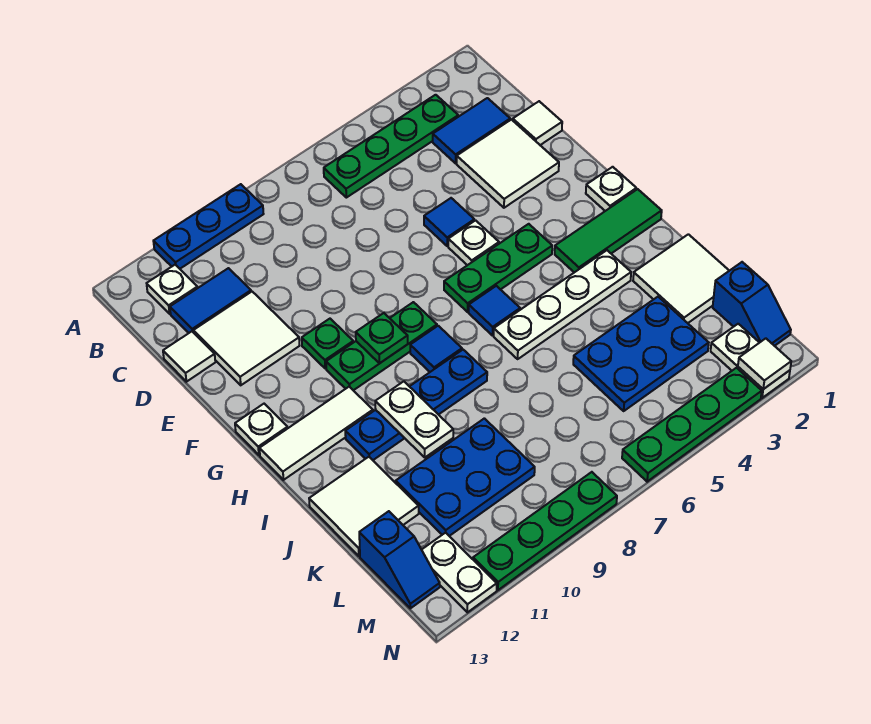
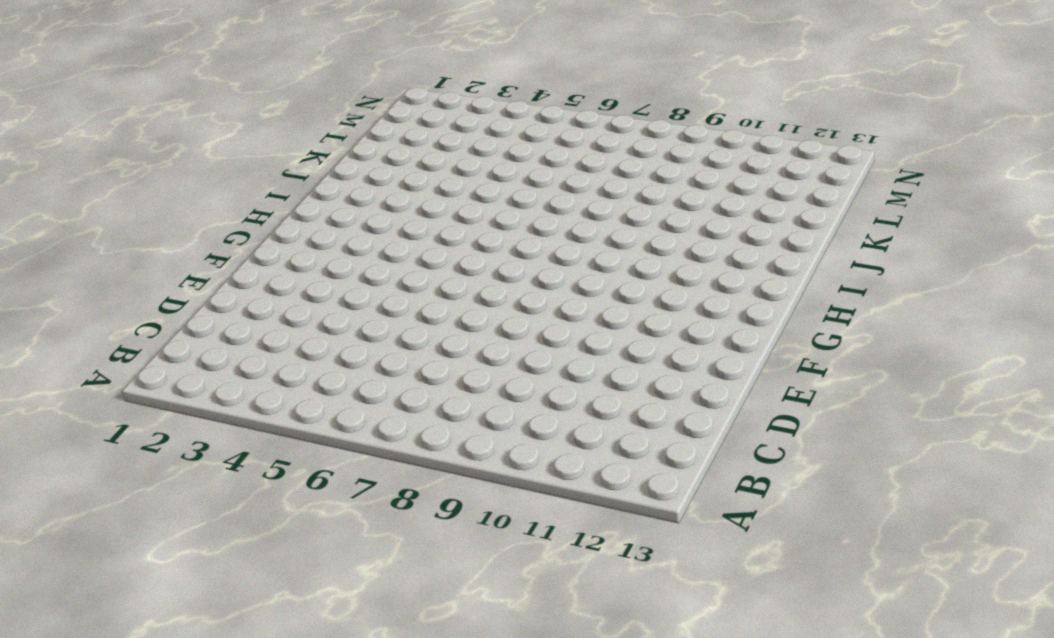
none -> blue 1x3 plate [153,184,263,269]
none -> green 1x4 plate [324,95,458,198]
none -> white 1x1 plate [147,265,198,314]
none -> blue 1x2 tile [433,98,510,163]

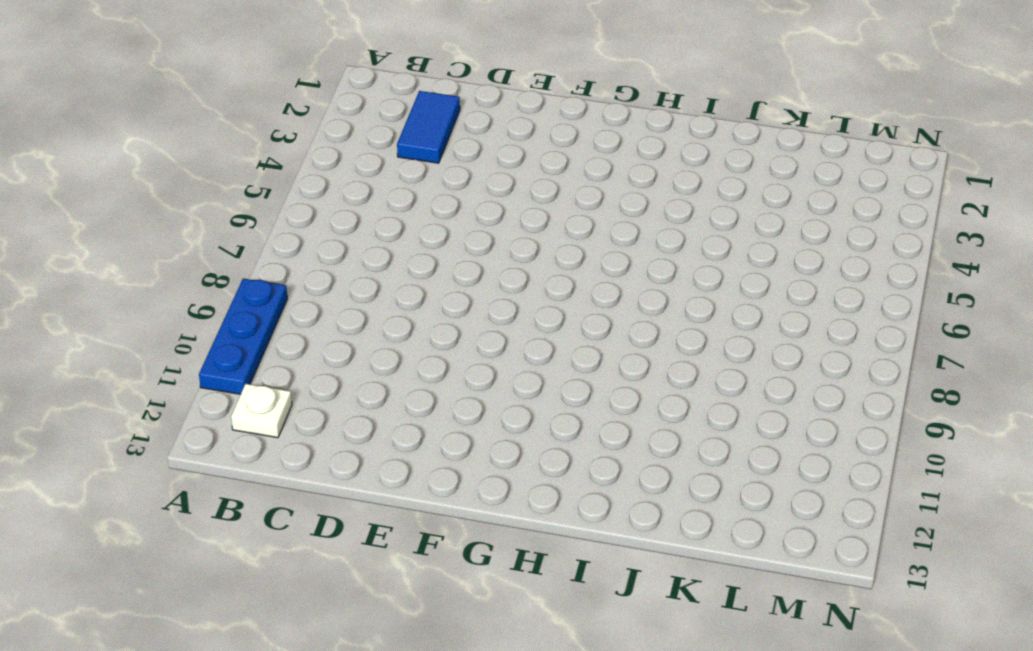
none -> green 1x4 plate [324,95,458,198]
none -> blue 1x2 tile [170,268,251,333]
none -> white 1x1 tile [513,101,562,145]
none -> white 2x2 tile [457,120,559,208]

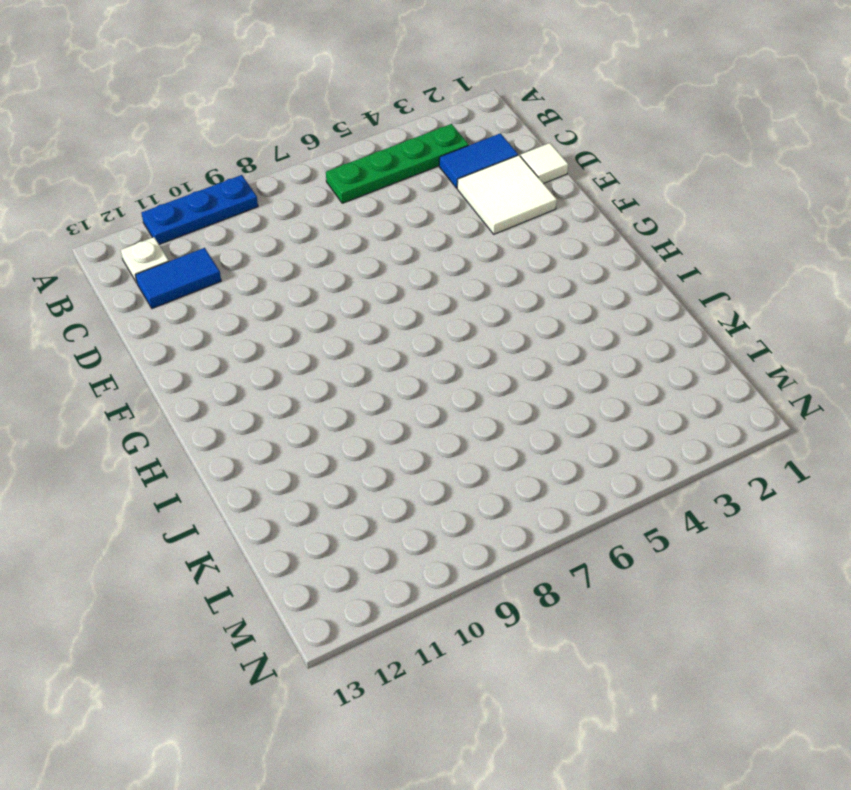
none -> white 2x2 tile [193,292,300,385]
none -> white 1x1 tile [163,331,215,382]
none -> blue 1x1 tile [424,198,474,246]
none -> white 1x1 plate [448,220,499,265]

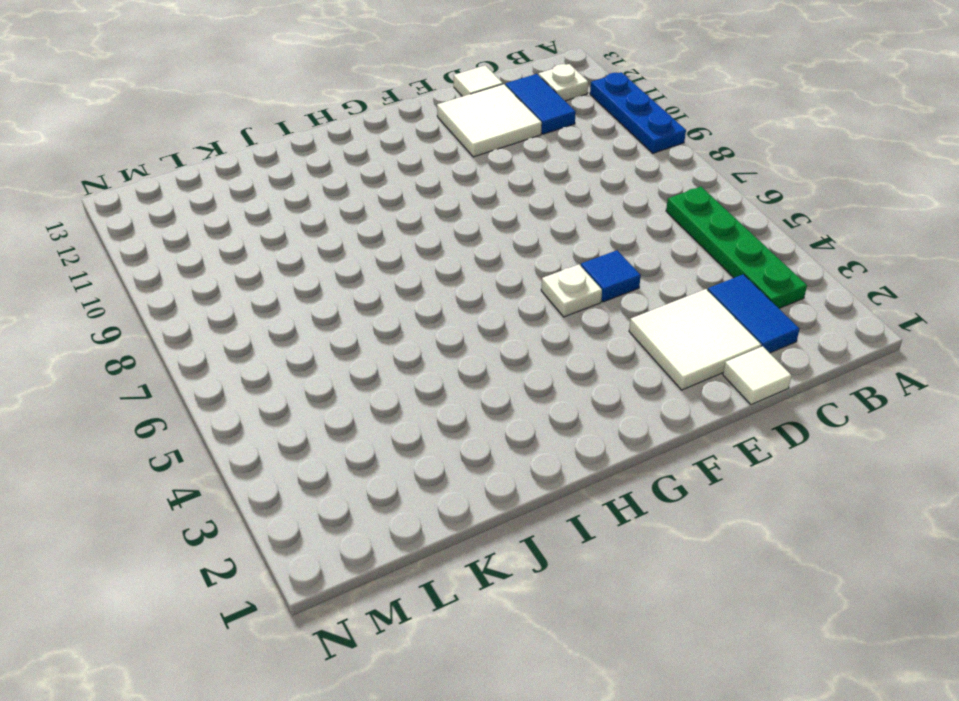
none -> green 1x1 plate [302,319,353,368]
none -> white 1x1 plate [586,167,636,211]
none -> green 1x3 plate [444,224,552,312]
none -> green 1x3 plate [326,302,437,390]

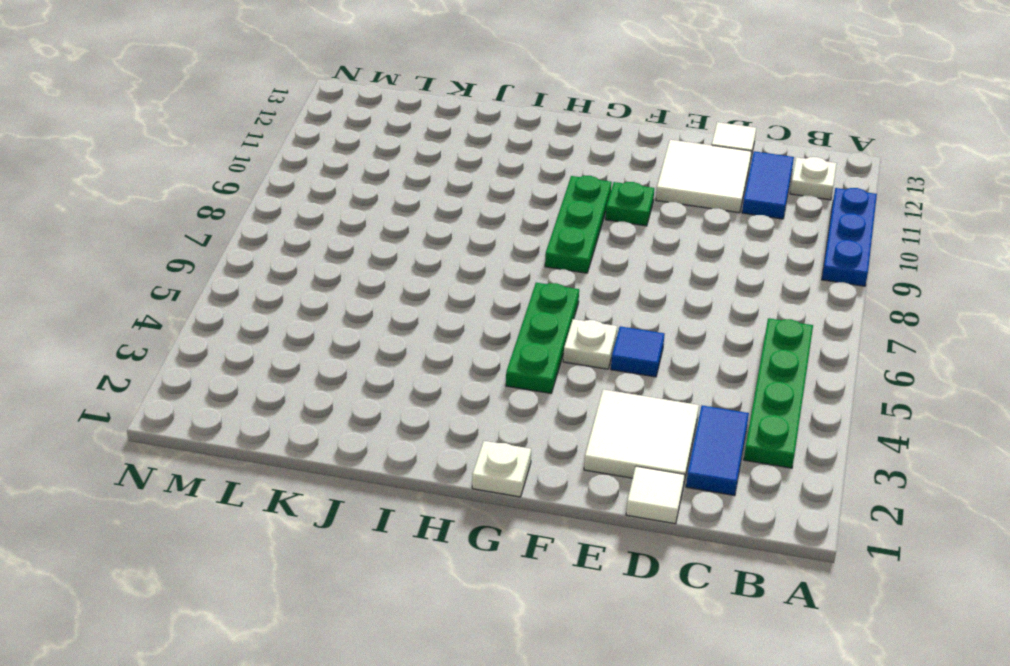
none -> white 1x1 plate [235,404,288,455]
none -> green 1x3 tile [555,189,662,272]
none -> blue 1x1 tile [469,286,520,336]
none -> blue 1x1 tile [410,326,462,372]

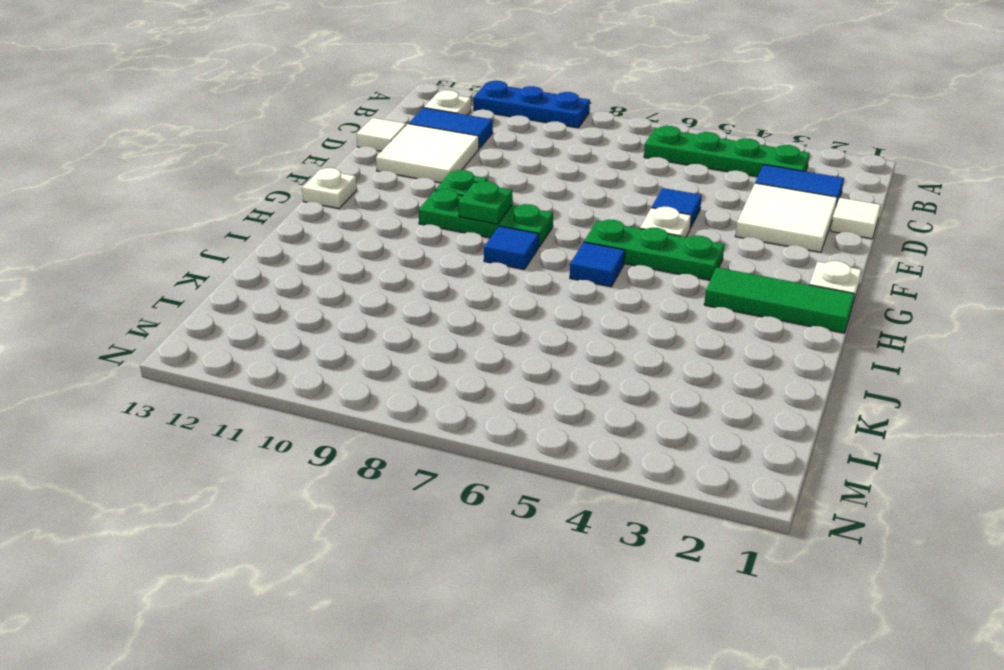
none -> white 1x3 tile [259,387,373,480]
none -> white 1x4 plate [494,250,631,359]
none -> blue 1x4 plate [345,350,487,460]
none -> white 2x2 tile [633,234,729,323]

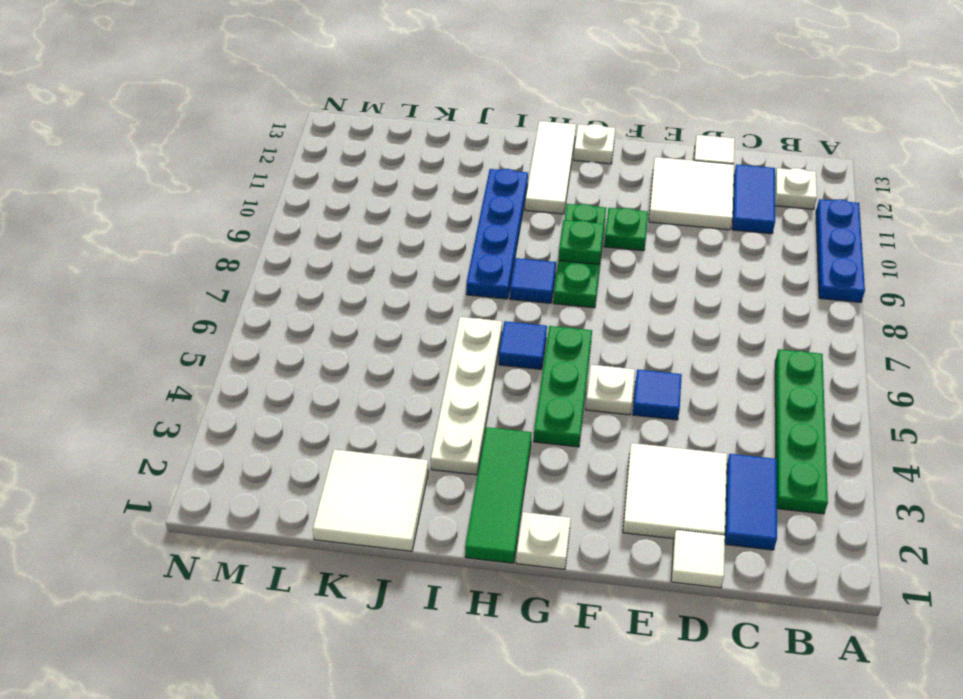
none -> white 2x2 tile [309,457,419,556]
none -> blue 2x3 plate [573,297,709,411]
none -> blue 2x3 plate [396,418,535,536]
none -> blue 1x2 slope [713,262,791,346]

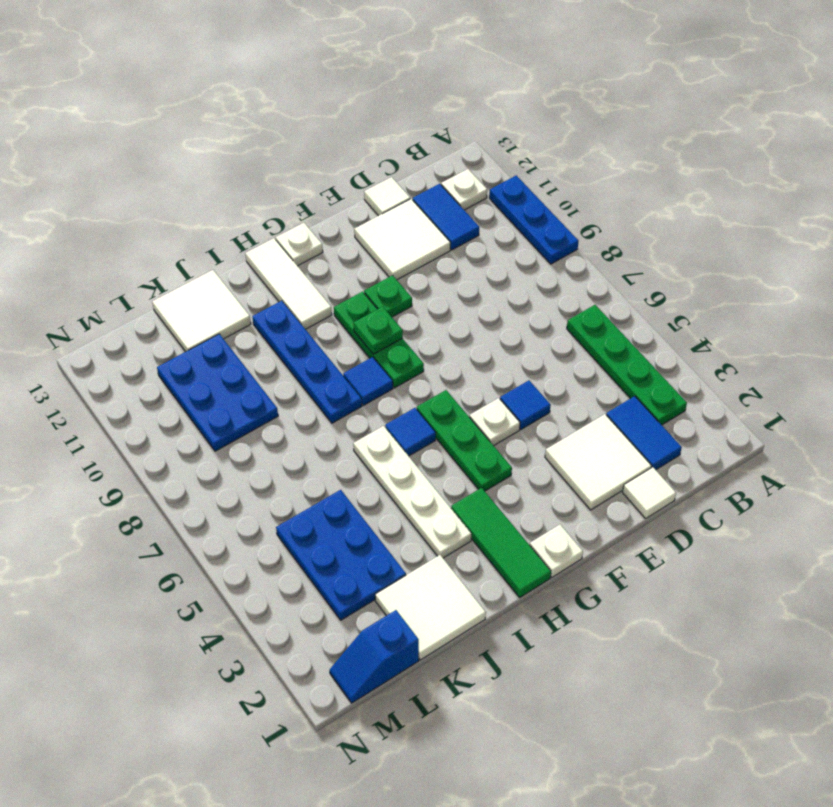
none -> blue 1x2 slope [359,511,440,608]
none -> white 1x2 plate [711,324,790,398]
none -> white 1x2 plate [422,533,497,612]
none -> green 1x4 plate [622,368,762,482]

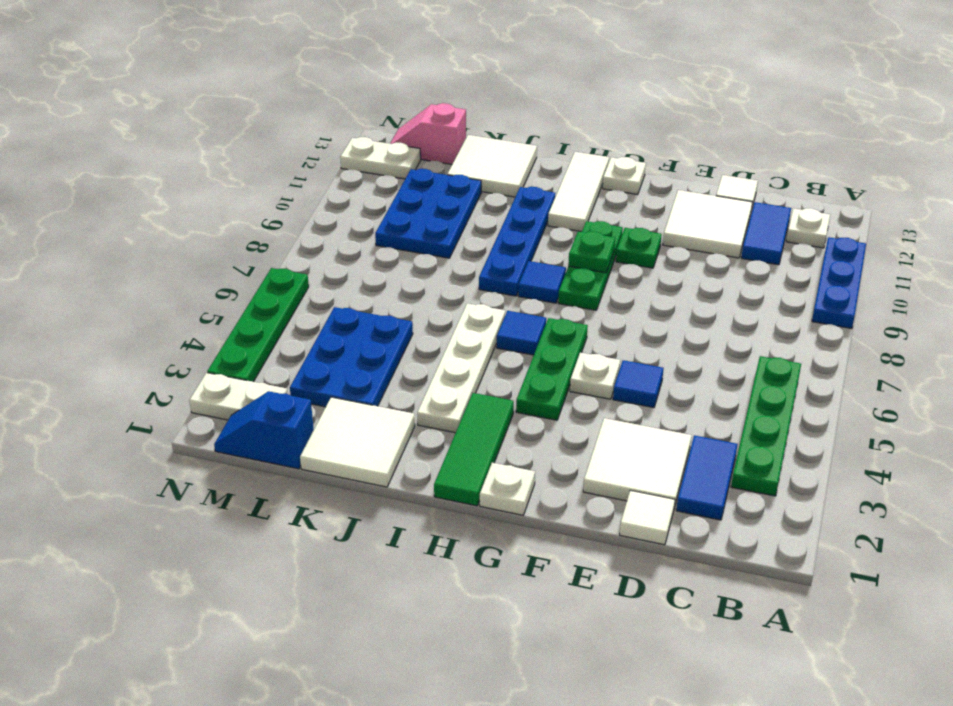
pink 1x2 slope [390,103,466,164] -> blue 1x2 slope [359,511,440,608]
none -> green 1x4 plate [473,472,617,590]
none -> white 1x2 plate [375,381,453,457]
none -> white 1x1 tile [738,338,791,389]

